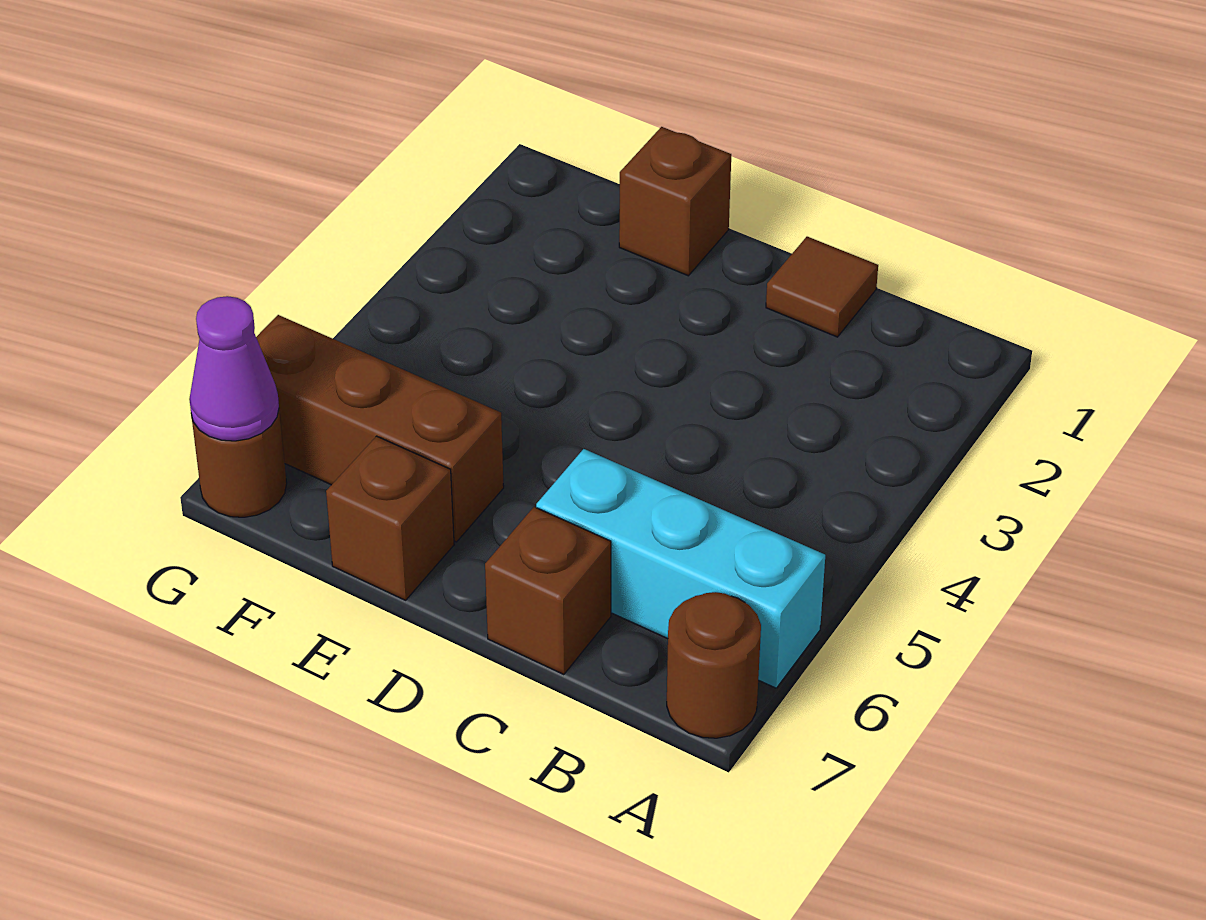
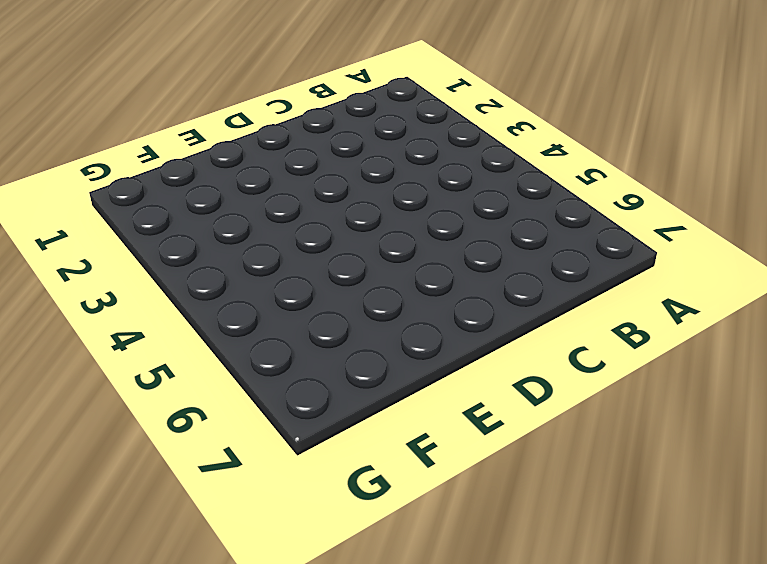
none -> cyan 1x3 brick [536,449,825,688]
none -> brown 1x1 round brick [667,592,761,738]

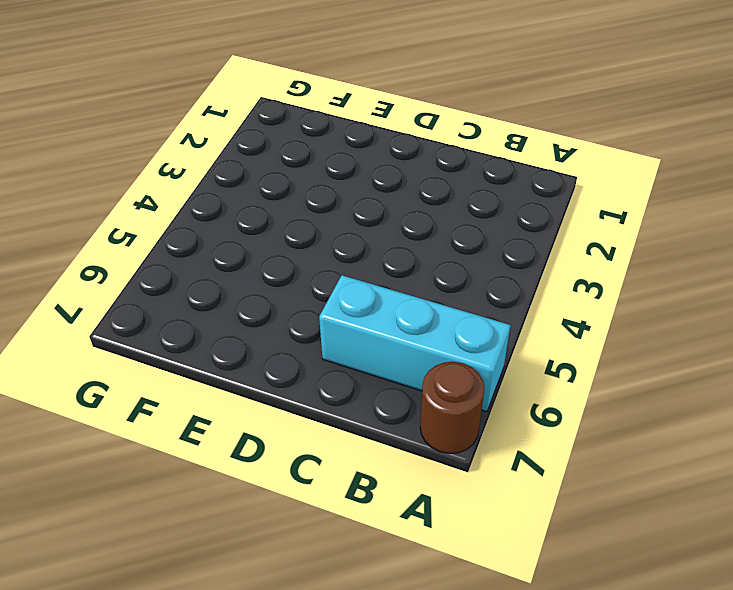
none -> brown 1x1 tile [766,237,878,337]
none -> brown 1x1 brick [485,507,611,675]

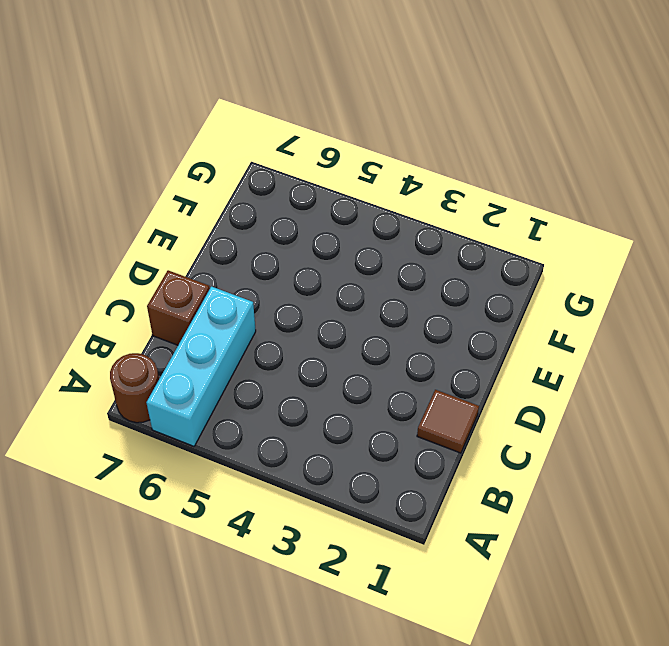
none -> brown 1x1 brick [619,127,731,276]
none -> brown 1x3 brick [256,315,504,542]

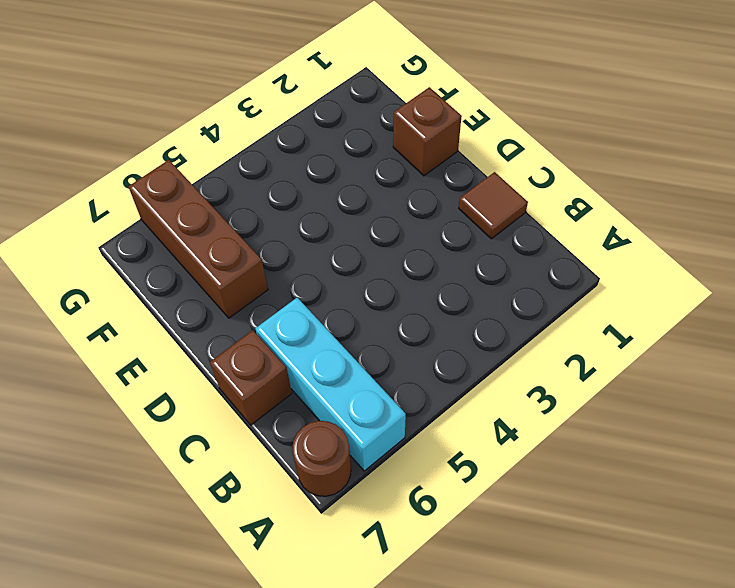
none -> brown 1x1 brick [326,436,454,600]
none -> brown 1x1 round brick [191,411,287,517]

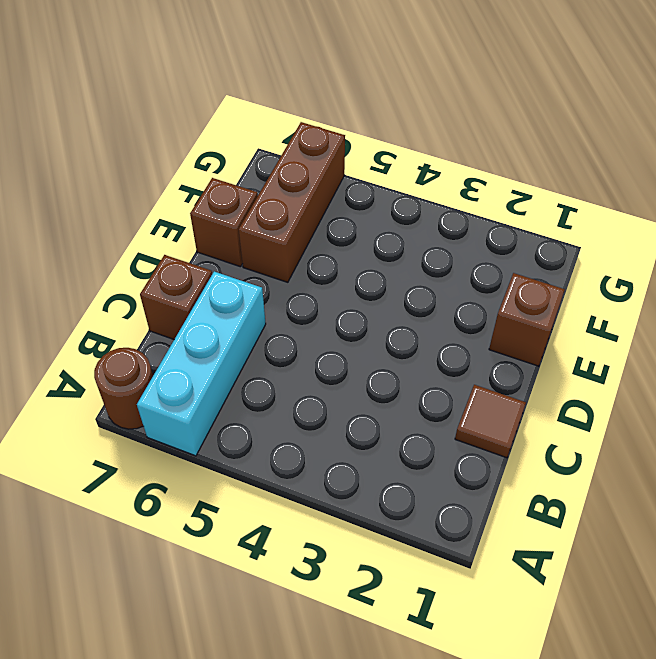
none -> brown 1x1 round brick [191,411,287,517]
none -> purple 1x1 cone [189,296,279,441]

